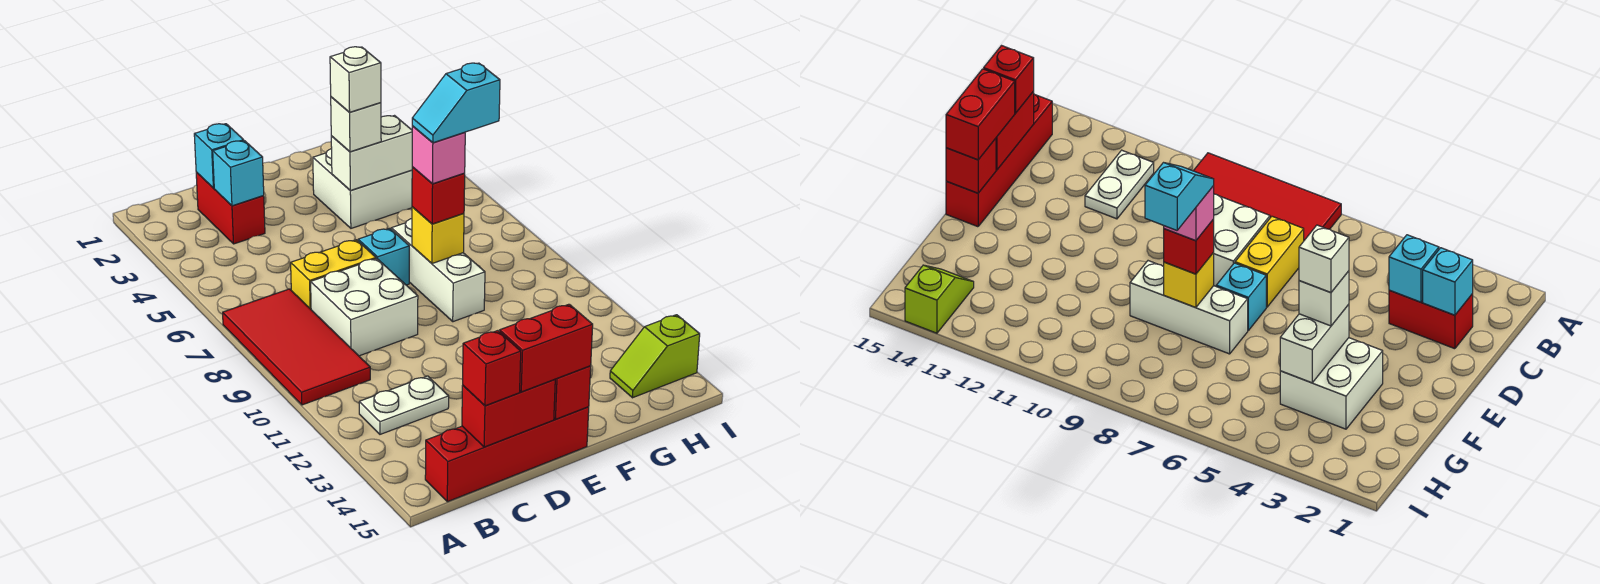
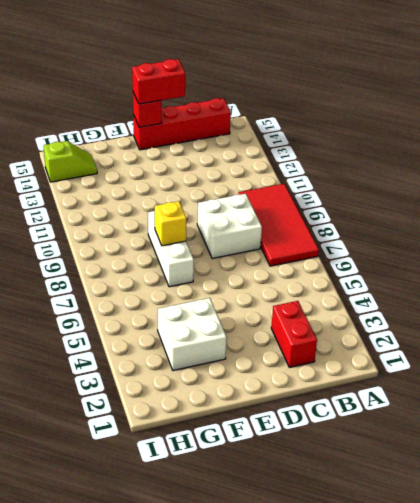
none -> white 1x2 plate [359,376,449,434]
none -> yellow 1x2 brick [291,240,376,309]
none -> cyan 1x1 brick [358,228,409,285]

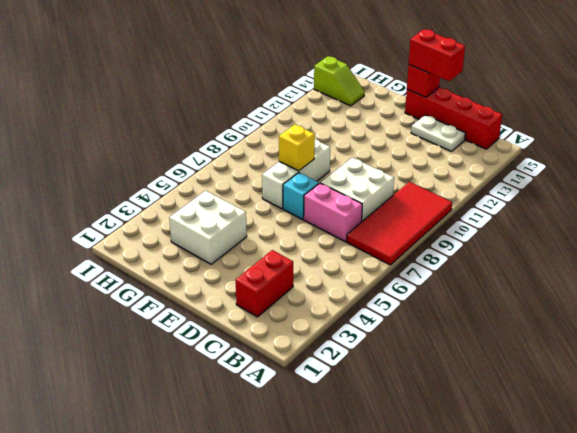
pink 1x2 brick [304,183,362,242] -> yellow 1x2 brick [291,240,376,309]
white 1x2 plate [411,115,465,151] -> white 1x2 plate moved to [359,376,449,434]
none -> cyan 1x1 brick [194,124,244,188]
none -> cyan 1x1 brick [213,141,264,206]
none -> red 1x2 brick [462,380,555,447]

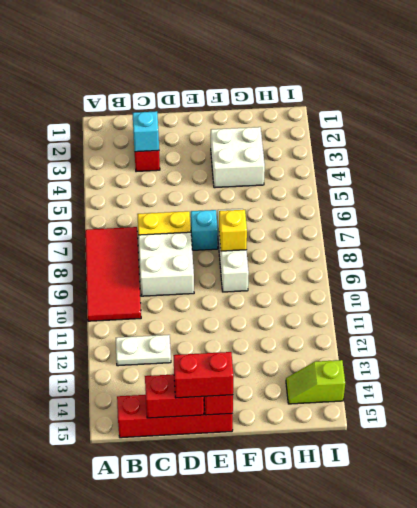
none -> cyan 1x1 brick [194,124,244,188]
none -> white 1x2 brick [331,116,412,191]
none -> red 1x1 brick [463,331,521,406]

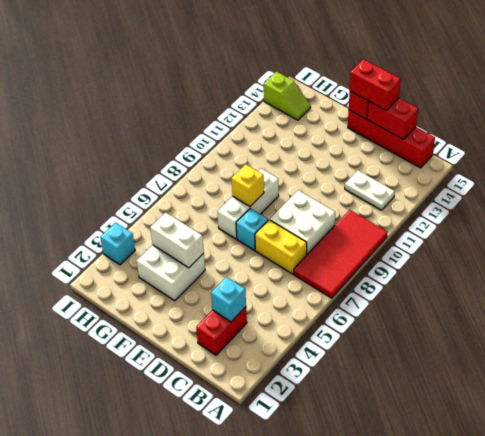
cyan 1x1 brick [100,223,135,265] -> cyan 1x1 brick moved to [194,124,244,188]
none -> red 1x1 brick [463,331,521,406]
none -> white 1x1 brick [331,97,381,152]
none -> red 1x1 brick [412,167,465,224]

